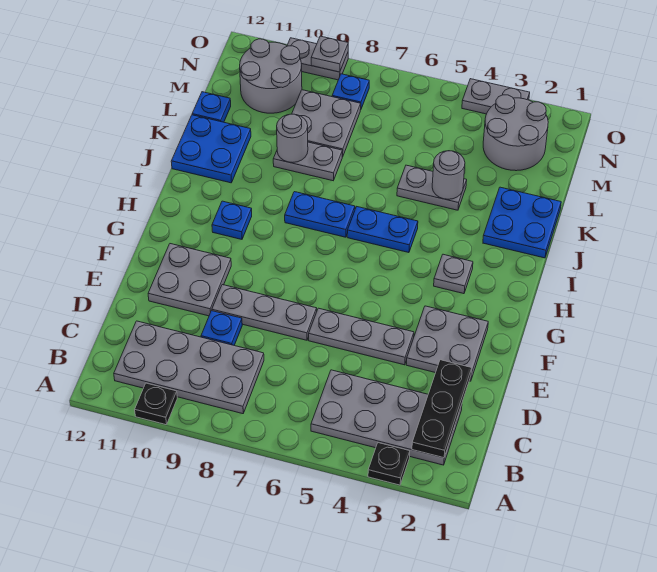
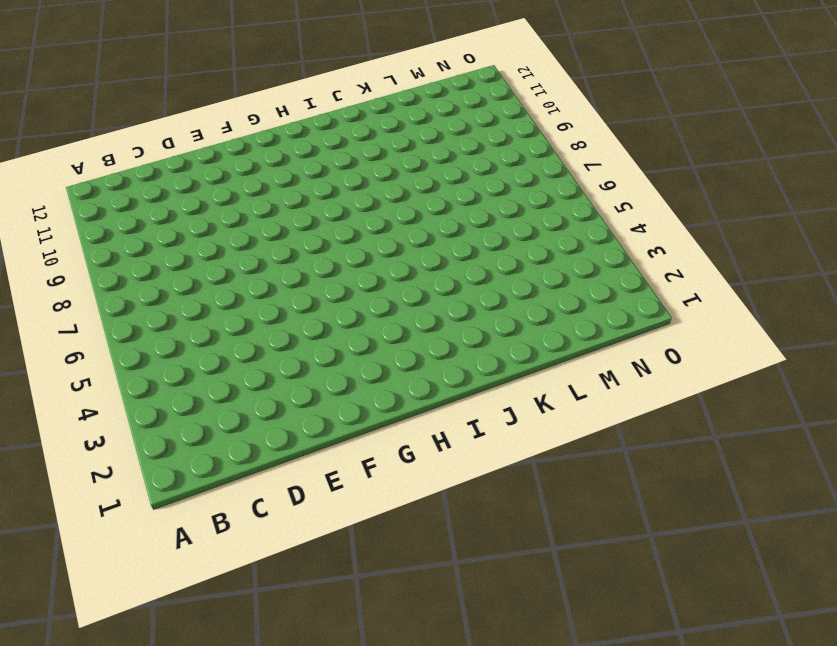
none -> black 1x1 plate [368,443,410,485]
none -> black 1x1 plate [135,383,177,425]
none -> grey 2x4 plate [311,370,462,465]

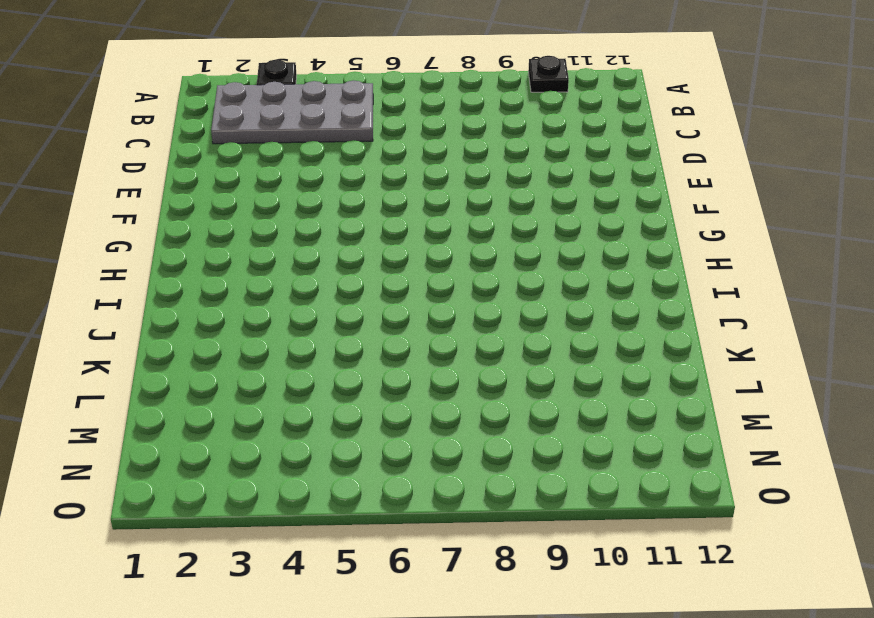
none -> grey 2x4 plate [114,321,264,414]
none -> blue 1x1 plate [201,311,242,345]
none -> grey 2x2 plate [406,306,488,381]

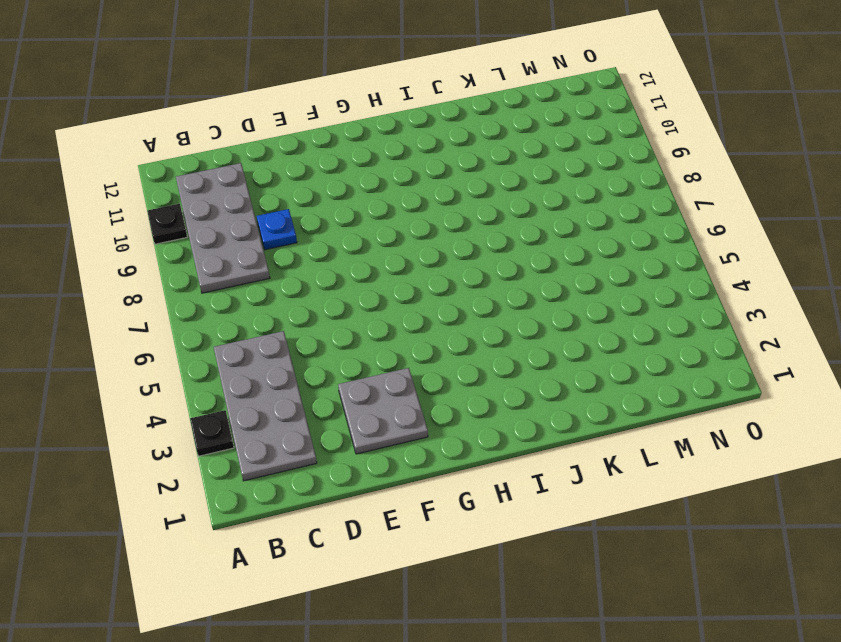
none -> grey 1x3 plate [309,308,414,365]
none -> grey 1x3 plate [212,285,317,340]
none -> grey 2x2 plate [148,244,231,316]

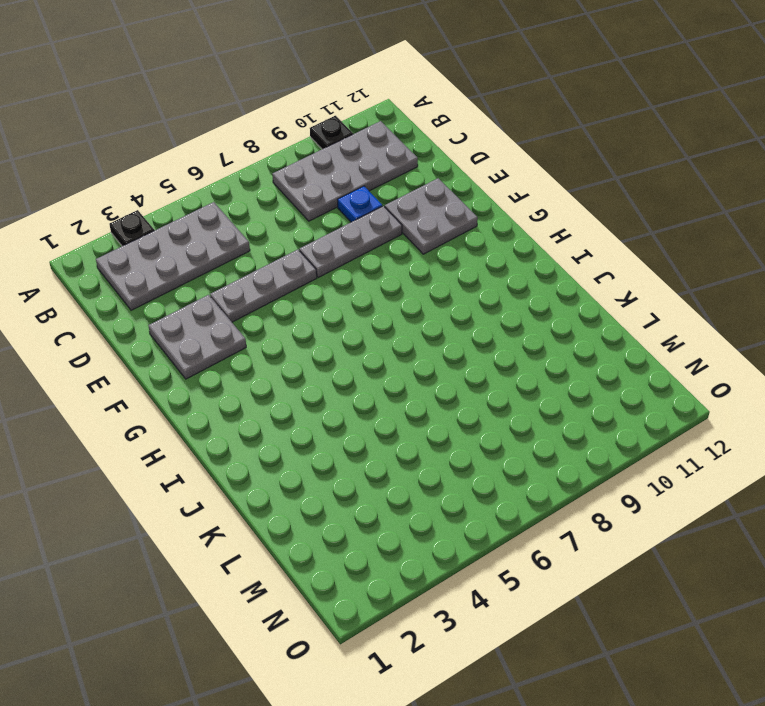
none -> grey 1x1 plate [434,254,473,294]
none -> blue 1x1 plate [212,201,252,239]
none -> blue 1x2 plate [347,207,418,253]

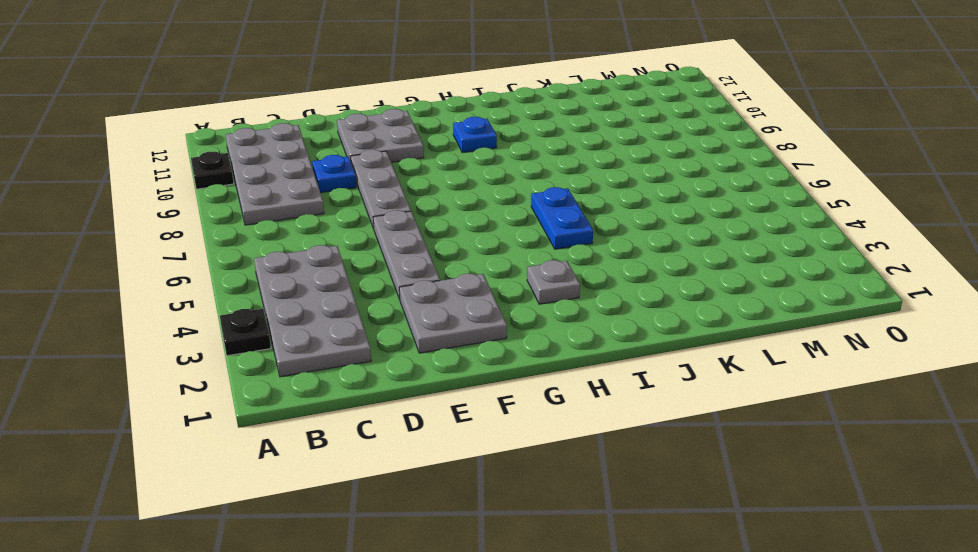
none -> blue 1x2 plate [285,192,355,237]
none -> blue 2x2 plate [483,187,561,258]
none -> blue 2x2 plate [171,115,251,183]

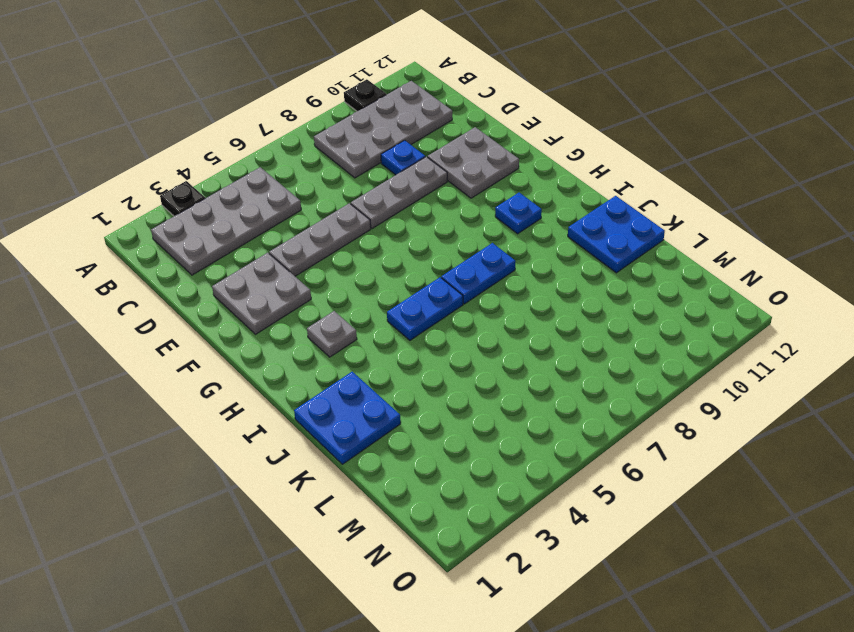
none -> grey 1x2 plate [397,165,467,210]
none -> grey 1x2 plate [273,142,342,181]
none -> grey 2x2 plate [292,90,361,157]

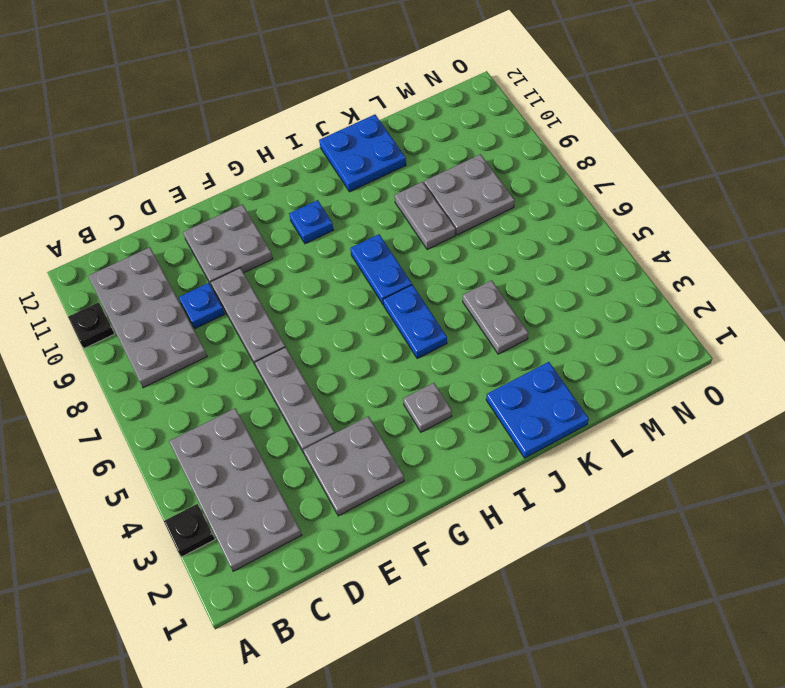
none -> blue 1x1 plate [192,92,231,122]
none -> grey 2x2 round brick [483,95,548,171]
none -> grey 2x2 round brick [240,39,302,113]

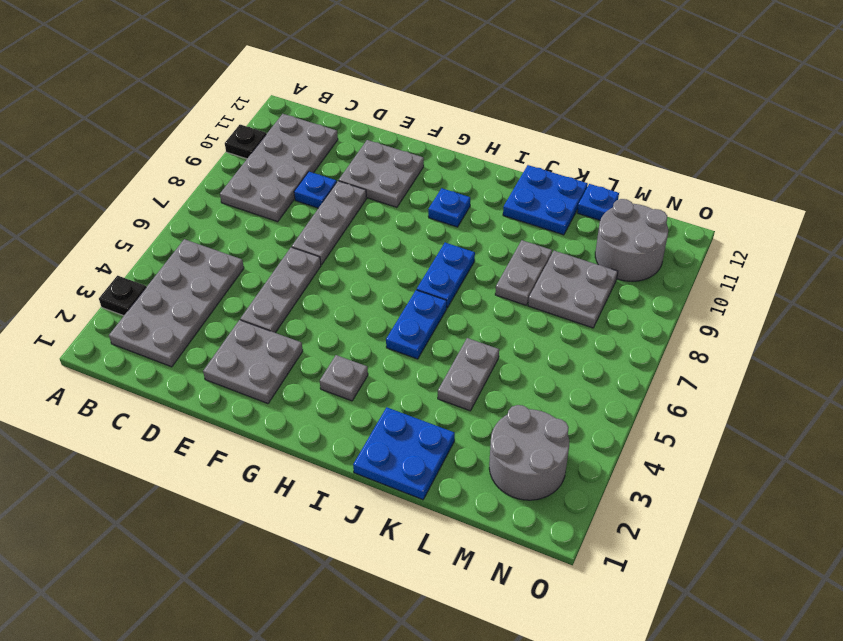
none -> blue 1x1 plate [332,74,369,110]
none -> grey 1x2 plate [462,79,530,114]
none -> grey 1x2 plate [287,38,348,80]

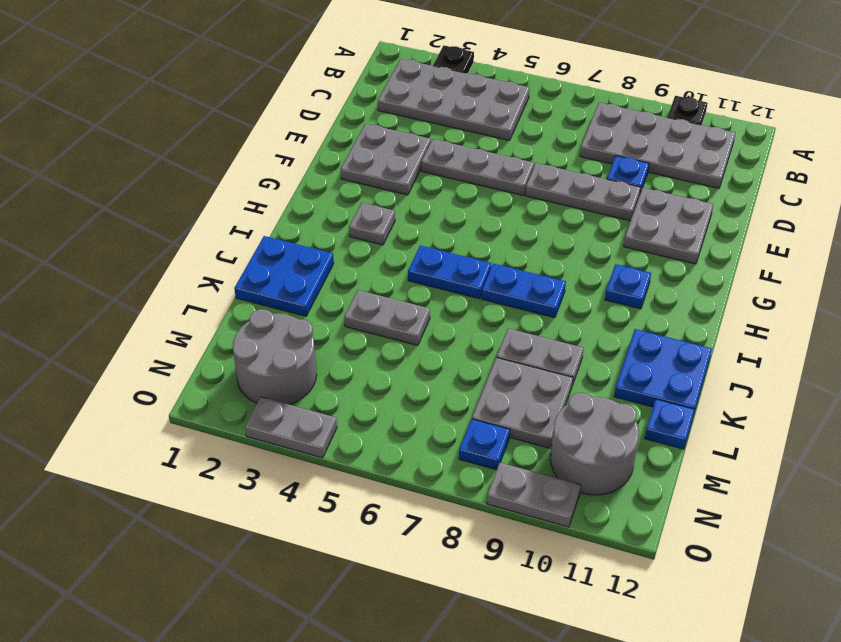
none -> black 1x3 plate [412,360,472,458]
none -> grey 1x1 round brick [432,151,465,199]
none -> grey 1x1 round brick [277,114,308,162]

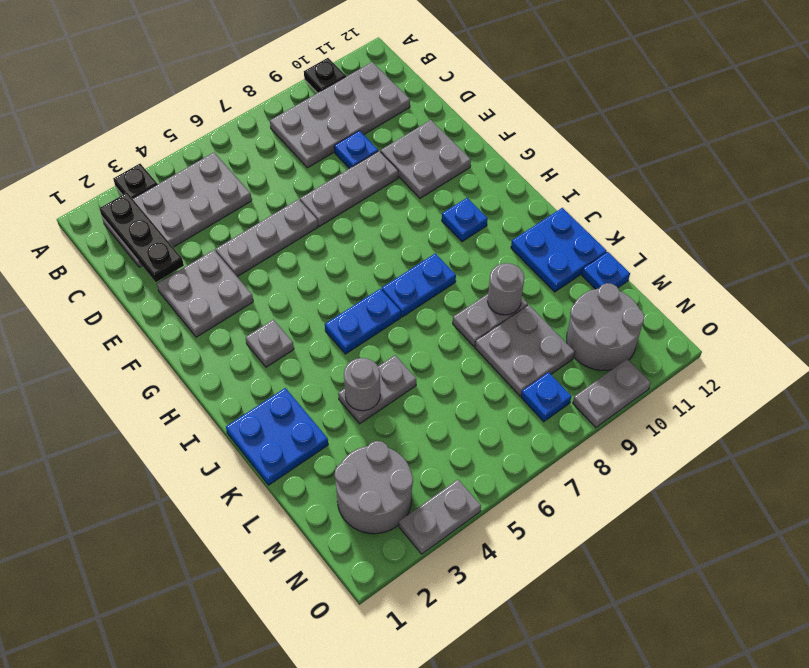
none -> grey 1x1 plate [311,36,348,72]

